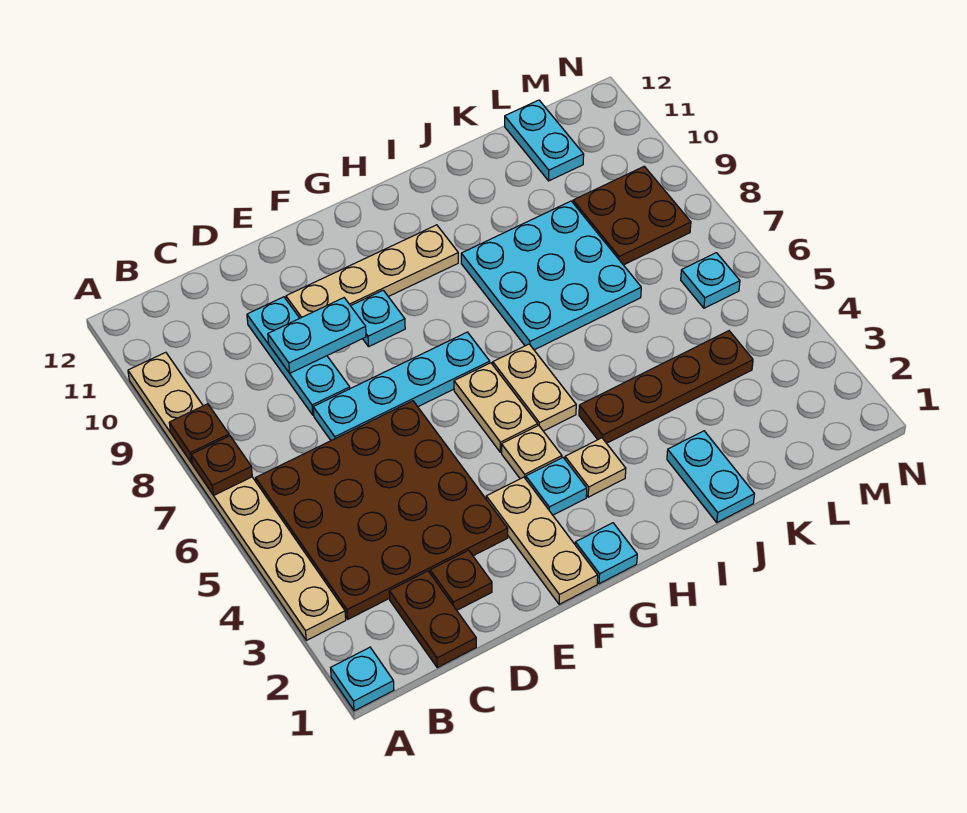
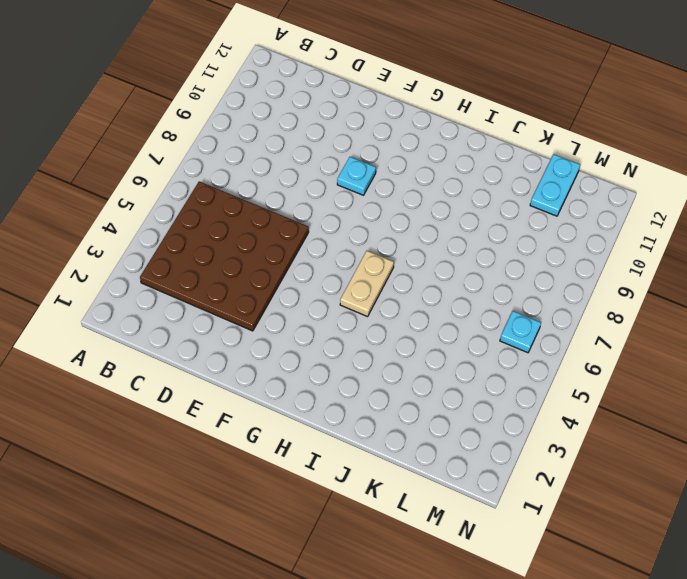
none -> cyan 1x1 plate [331,647,394,711]
none -> tan 1x8 plate [128,352,346,640]
none -> brown 1x2 plate [389,571,476,668]

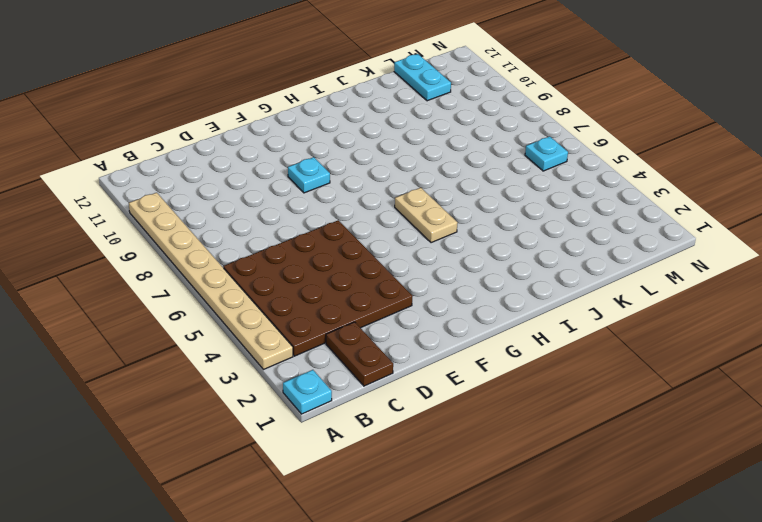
none -> brown 1x1 plate [430,550,492,610]
none -> cyan 1x4 plate [313,332,490,440]
none -> cyan 1x3 plate [247,297,350,415]

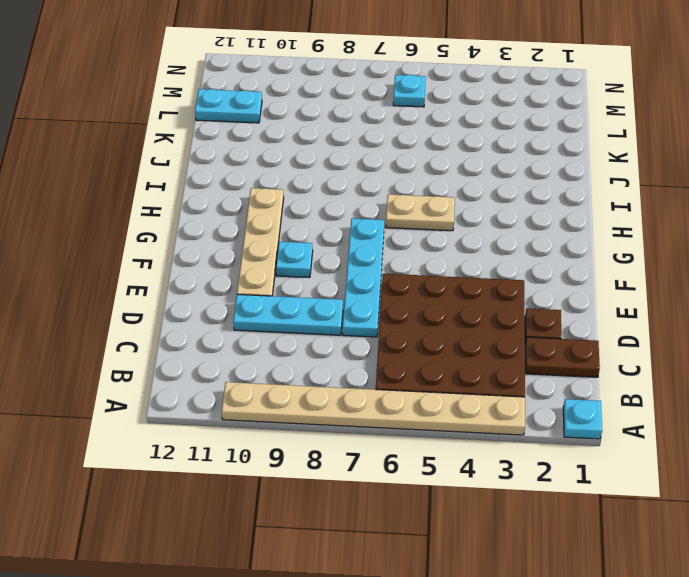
none -> tan 1x3 plate [486,477,598,604]
none -> cyan 1x1 plate [575,523,637,584]
none -> cyan 1x1 plate [526,458,587,515]

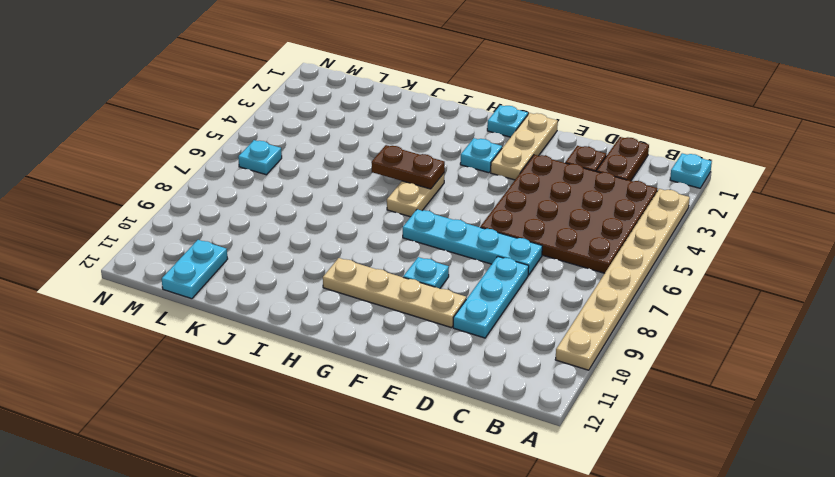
brown 1x2 plate [371,145,445,189] -> none
none -> tan 1x1 plate [502,425,562,479]
none -> tan 1x2 plate [454,363,538,452]
none -> tan 1x1 plate [565,438,626,497]

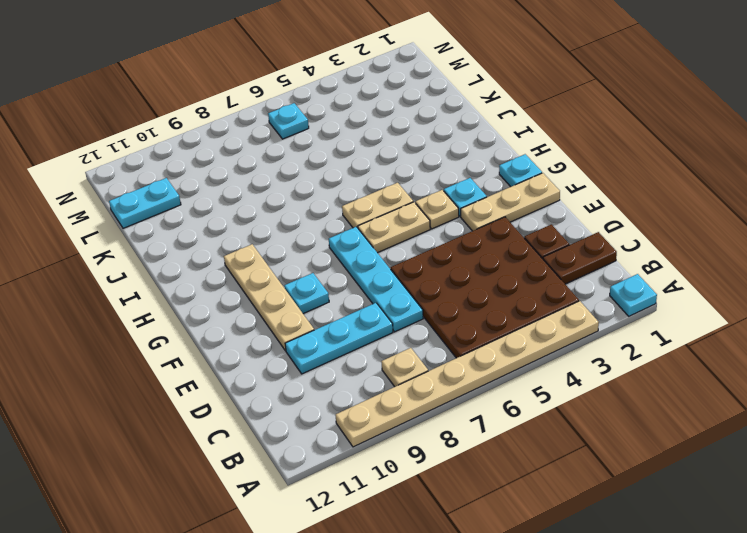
tan 1x1 plate [381,348,428,387] -> tan 1x1 plate moved to [565,438,626,497]
none -> brown 1x4 plate [579,331,753,443]
none -> cyan 3x3 plate [461,201,641,350]
none -> cyan 1x2 plate [667,431,754,522]

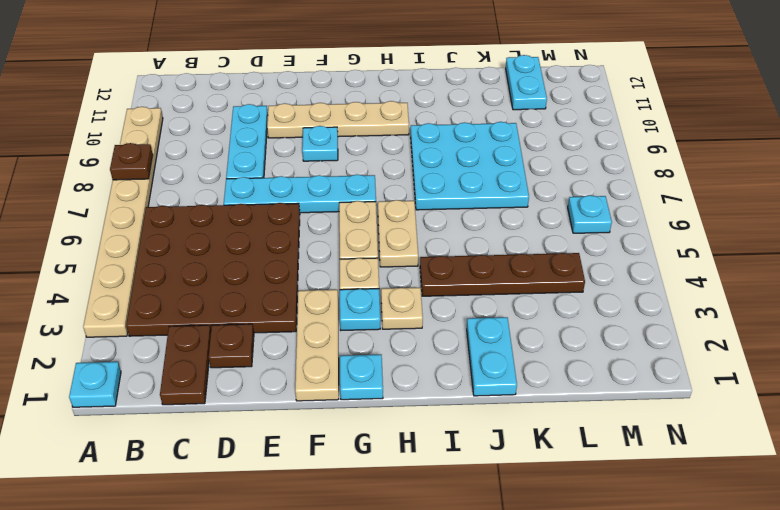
none -> brown 2x2 plate [573,166,691,265]
none -> brown 1x1 plate [191,436,252,495]
none -> cyan 1x2 plate [268,298,366,373]

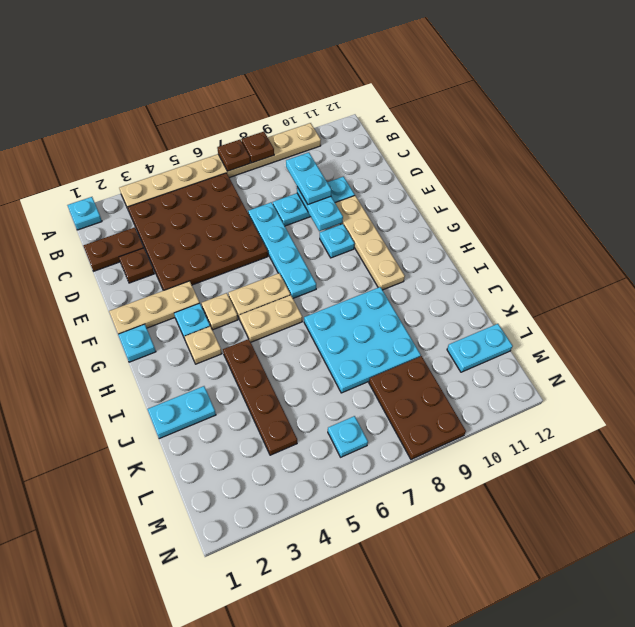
cyan 1x2 plate [286,153,331,204] -> none
brown 2x3 plate [369,356,466,460] -> brown 2x2 plate [573,166,691,265]

